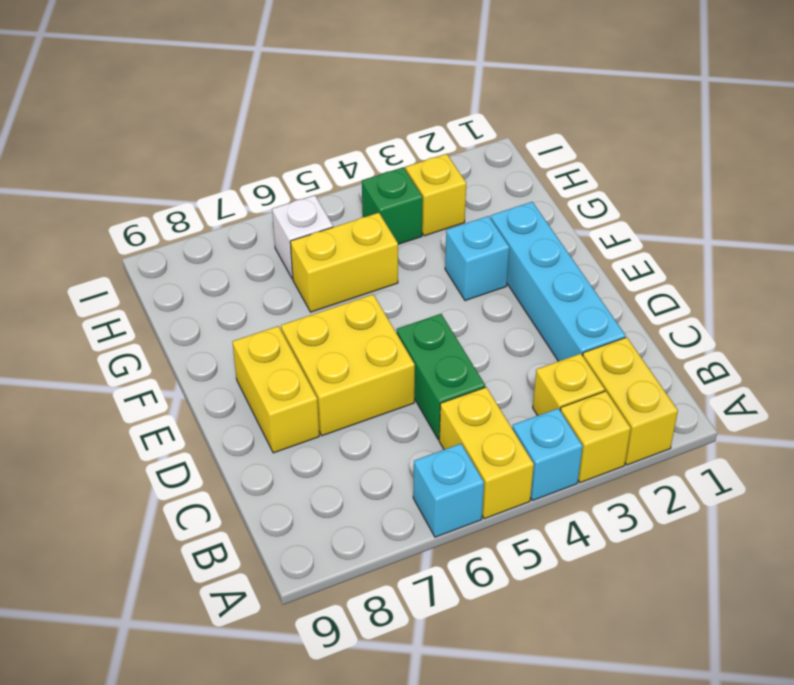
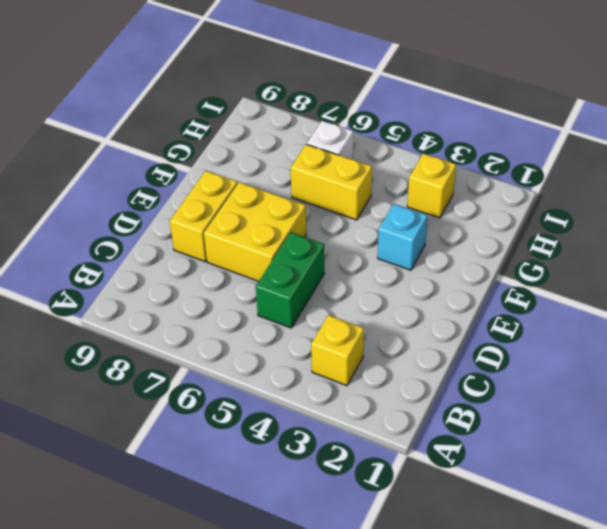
none -> yellow 1x2 brick [583,337,678,465]
none -> yellow 1x1 brick [560,391,631,483]
none -> cyan 1x1 brick [512,408,583,501]

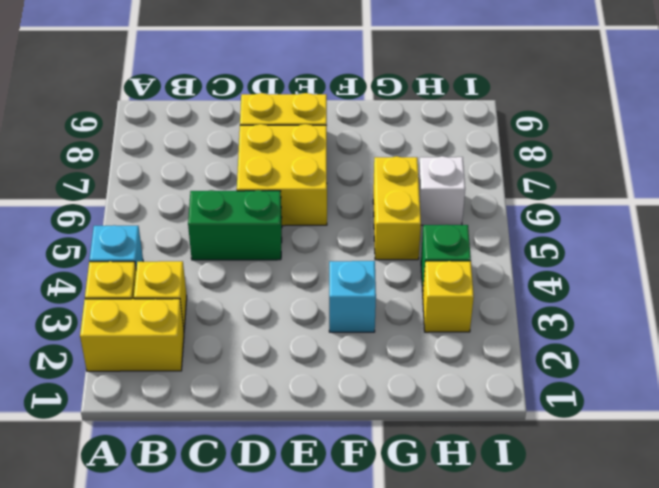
none -> yellow 1x2 brick [439,387,534,519]
none -> cyan 1x1 brick [413,444,484,537]
none -> cyan 1x4 brick [491,202,626,361]

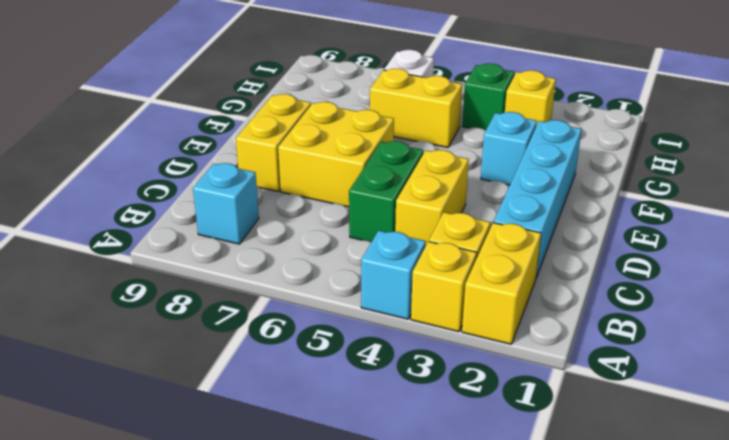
cyan 1x1 brick [193,163,259,244] -> cyan 1x1 brick moved to [413,444,484,537]
yellow 1x2 brick [395,150,469,245] -> yellow 1x2 brick moved to [439,387,534,519]

